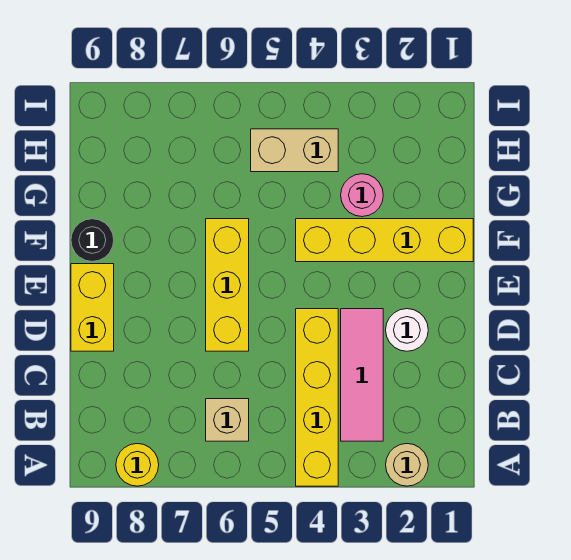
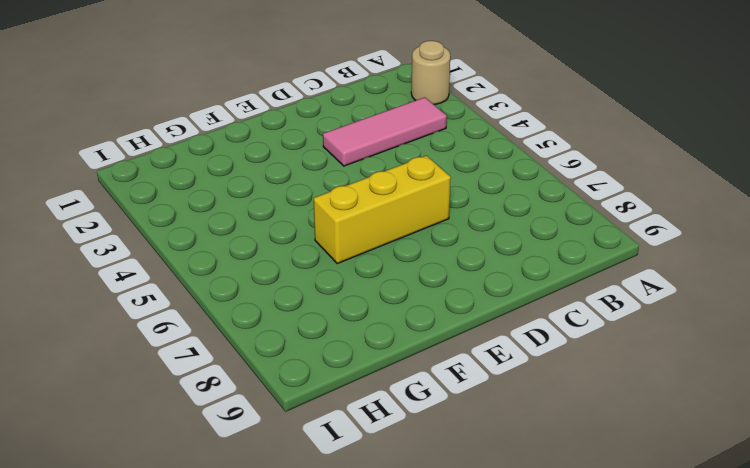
none -> yellow 1x4 brick [296,309,338,486]
none -> yellow 1x1 round brick [116,444,159,486]
none -> tan 1x1 brick [206,399,249,441]

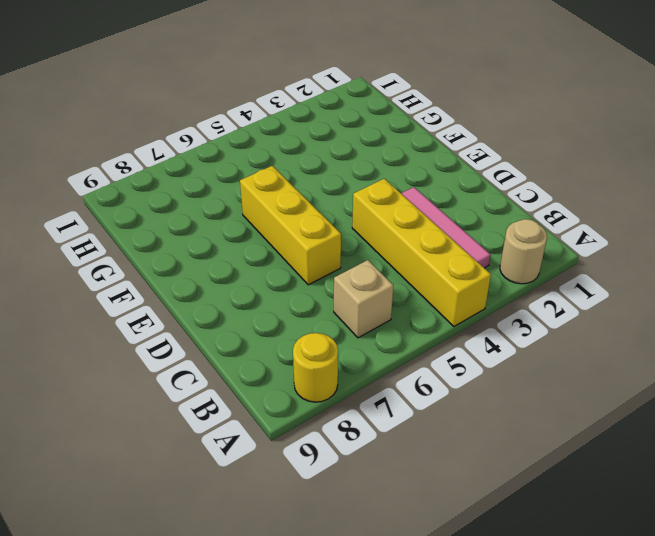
none -> white 1x1 round brick [386,309,428,351]
none -> yellow 1x2 brick [71,264,114,351]
none -> yellow 1x4 brick [296,219,473,262]

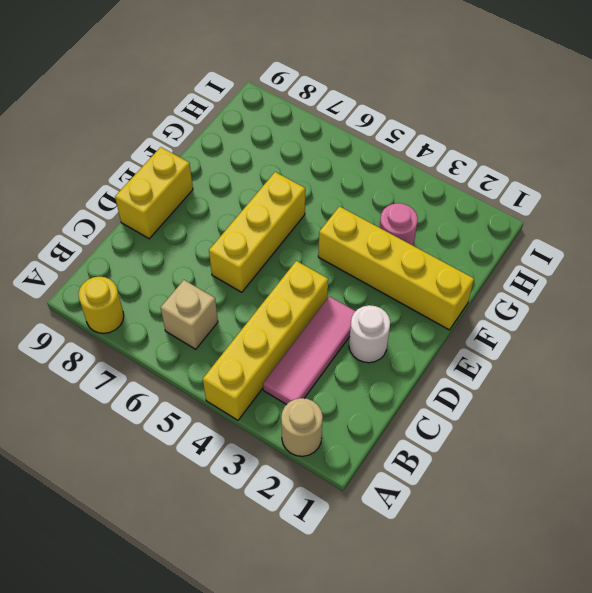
none -> black 1x1 round brick [71,219,114,262]
none -> tan 1x2 brick [251,129,338,172]

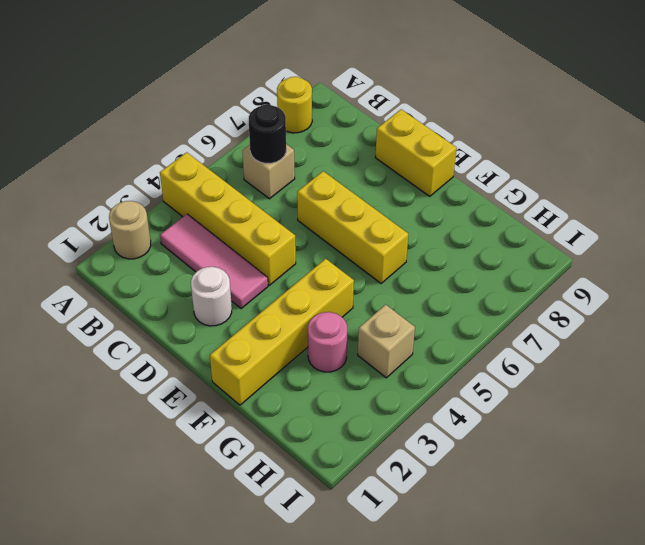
black 1x1 round brick [249,105,286,163] -> black 1x1 round brick moved to [71,219,114,262]
tan 1x1 brick [358,305,415,378] -> tan 1x2 brick [251,129,338,172]

